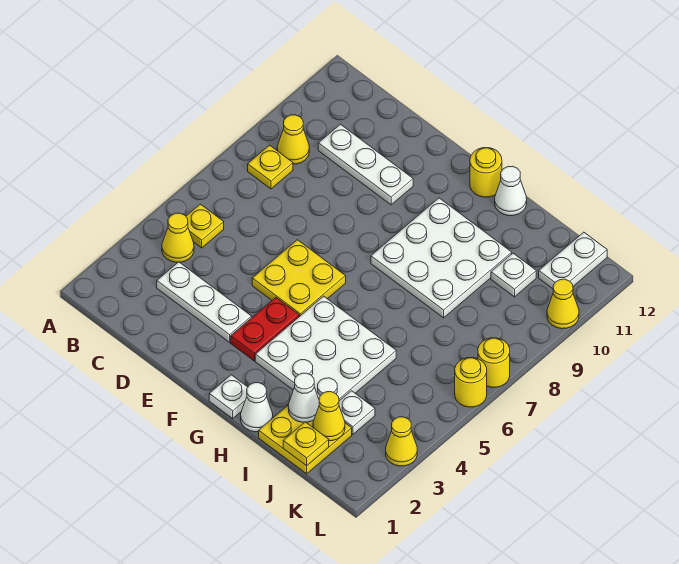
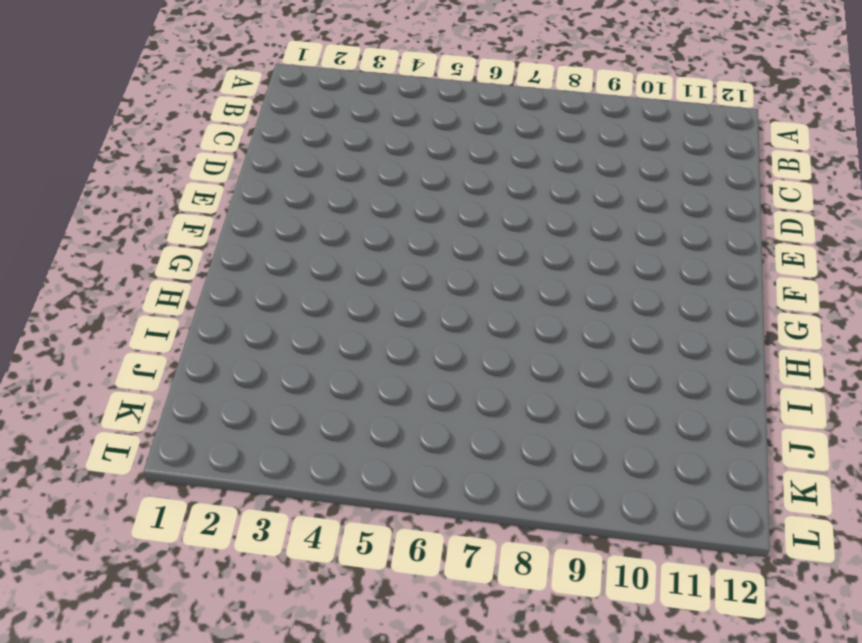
none -> yellow 1x1 cone [162,213,194,262]
none -> yellow 1x1 plate [186,204,224,248]
none -> yellow 1x1 plate [248,145,293,189]

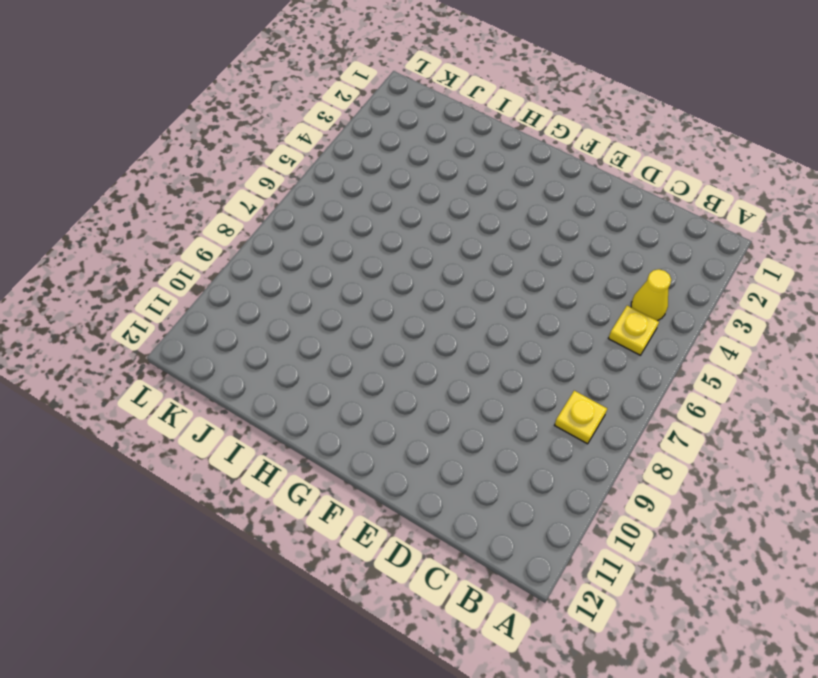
none -> yellow 1x1 cone [277,115,309,164]
none -> white 1x3 plate [157,262,252,342]
none -> white 1x3 plate [318,124,413,205]

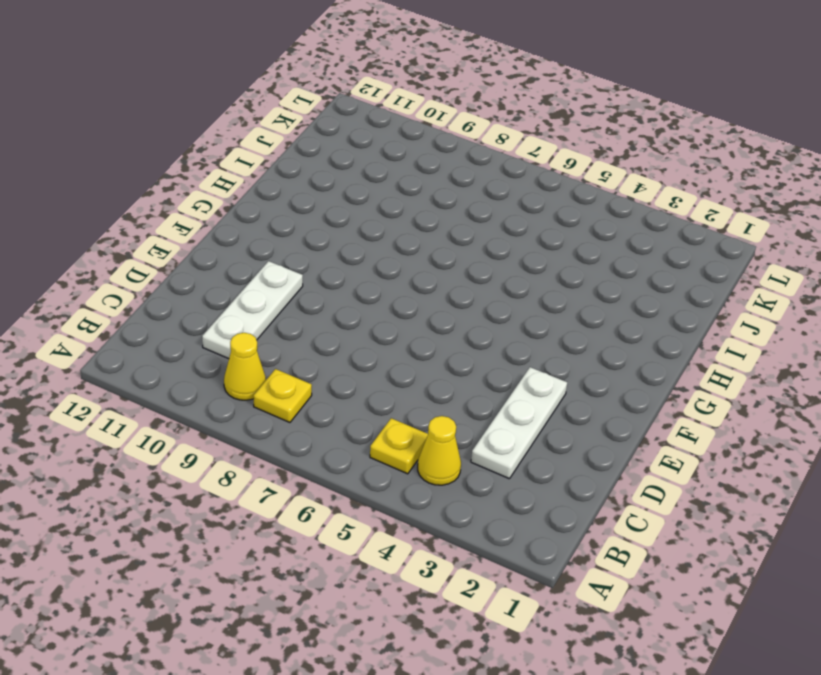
none -> yellow 2x2 plate [252,240,346,317]
none -> red 1x2 plate [231,298,299,361]
none -> white 1x1 plate [209,375,248,418]

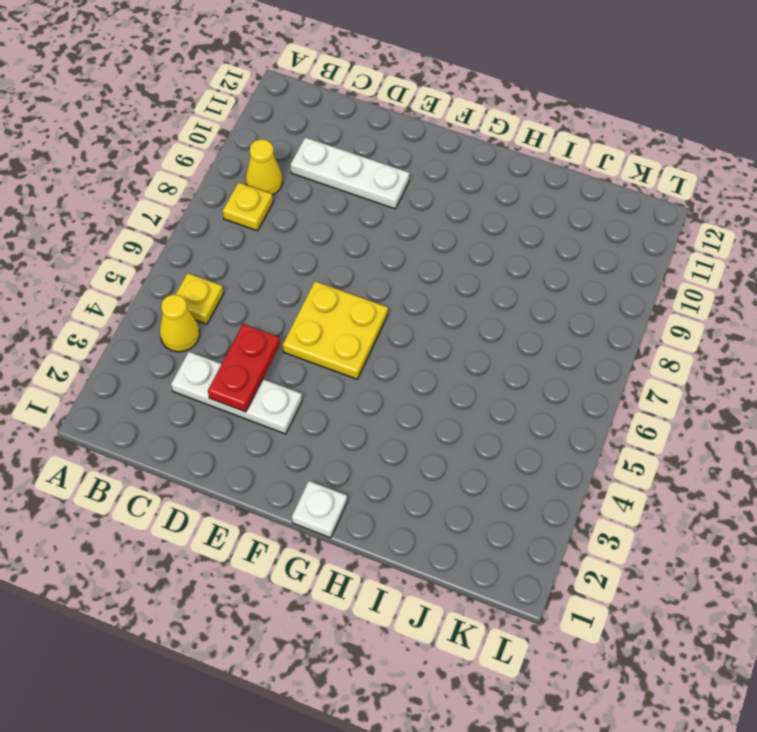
red 1x2 plate [208,324,280,412] -> red 1x2 plate moved to [231,298,299,361]
none -> white 3x3 plate [255,296,396,401]
none -> white 3x3 plate [371,198,512,318]
none -> yellow 1x1 round brick [470,148,502,197]

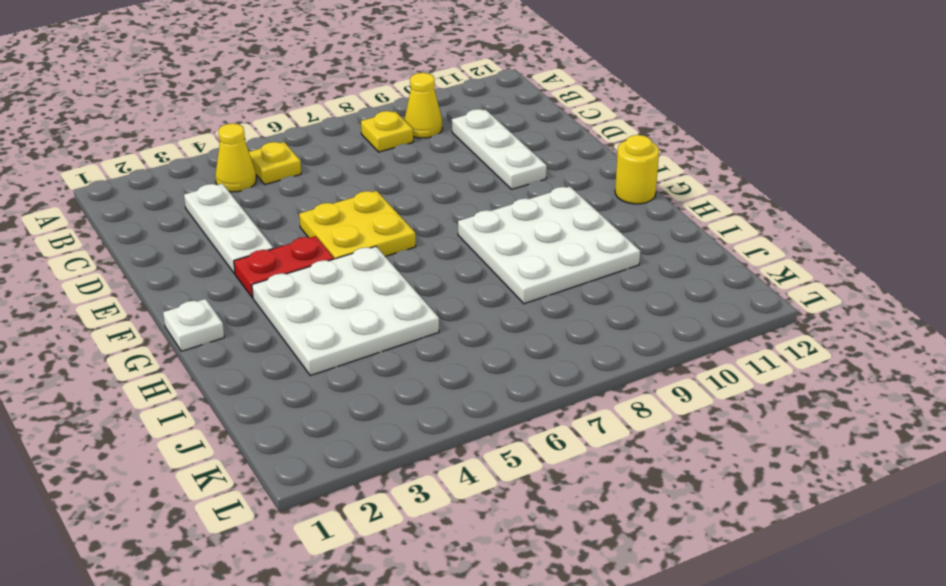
none -> white 1x1 cone [241,383,273,432]
none -> white 1x1 cone [495,166,527,216]
none -> yellow 2x2 plate [259,406,352,474]

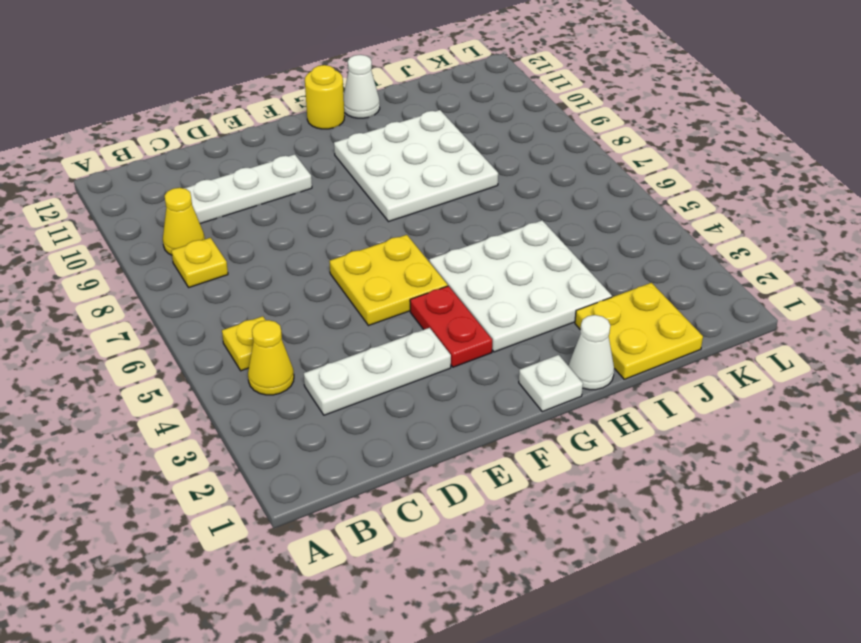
none -> white 1x1 plate [339,391,375,434]
none -> white 1x1 plate [491,253,536,297]
none -> white 1x2 plate [539,232,607,289]

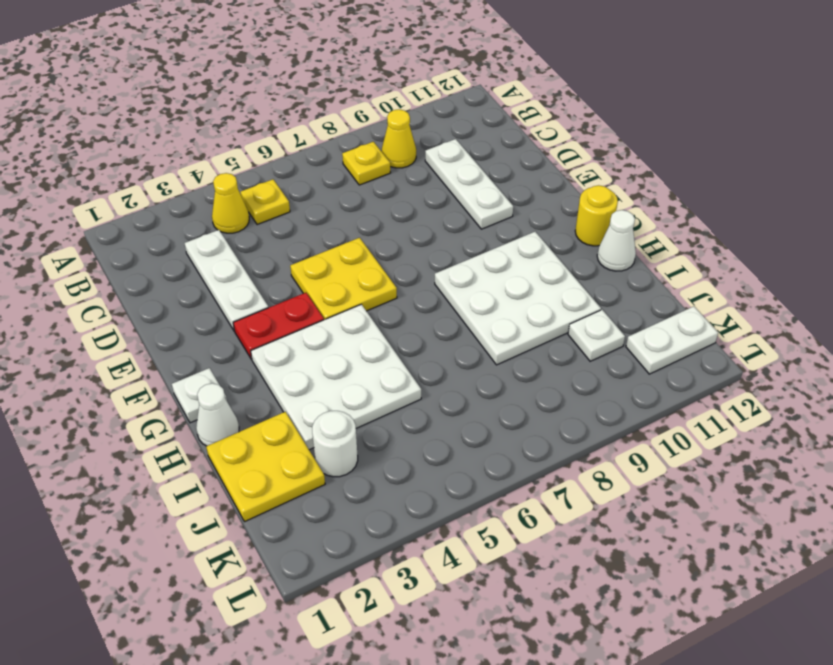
white 1x1 round brick [312,411,358,477] -> white 1x1 plate [339,391,375,434]
none -> yellow 1x1 cone [386,417,417,466]
none -> yellow 1x1 round brick [455,358,487,407]
none -> yellow 1x1 round brick [478,338,510,388]

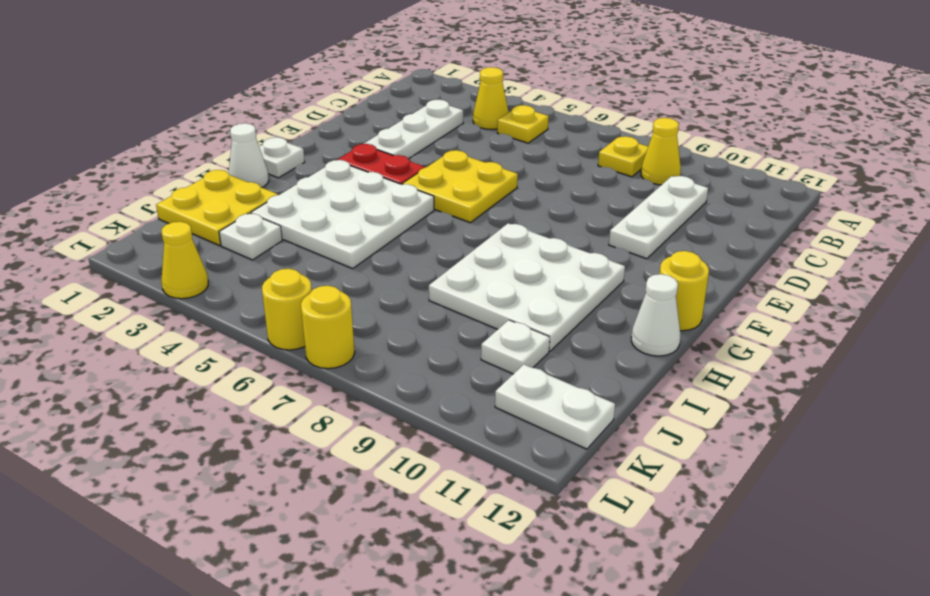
none -> yellow 1x1 cone [547,279,579,329]
none -> white 1x1 cone [288,373,319,422]
none -> yellow 1x1 plate [283,422,329,466]

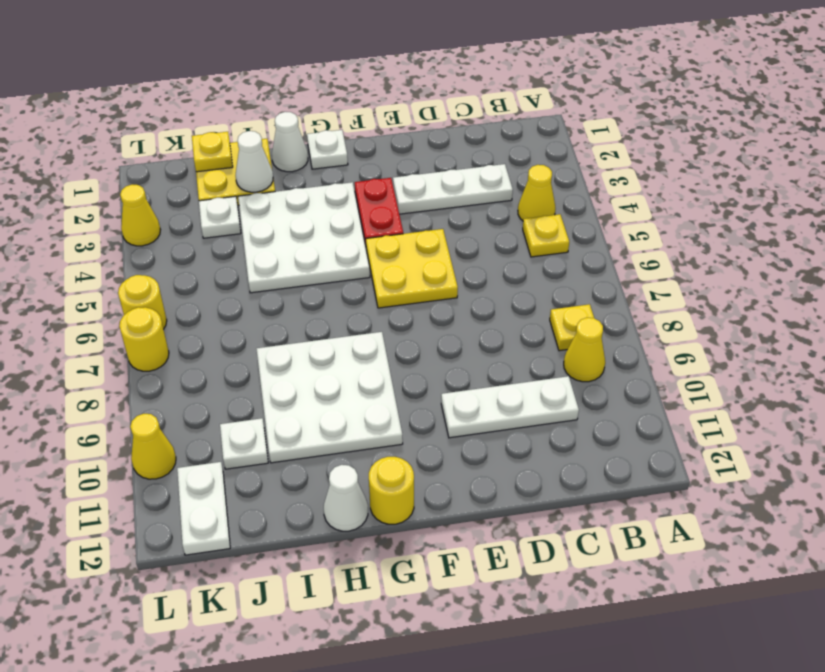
none -> yellow 1x1 cone [313,392,345,441]

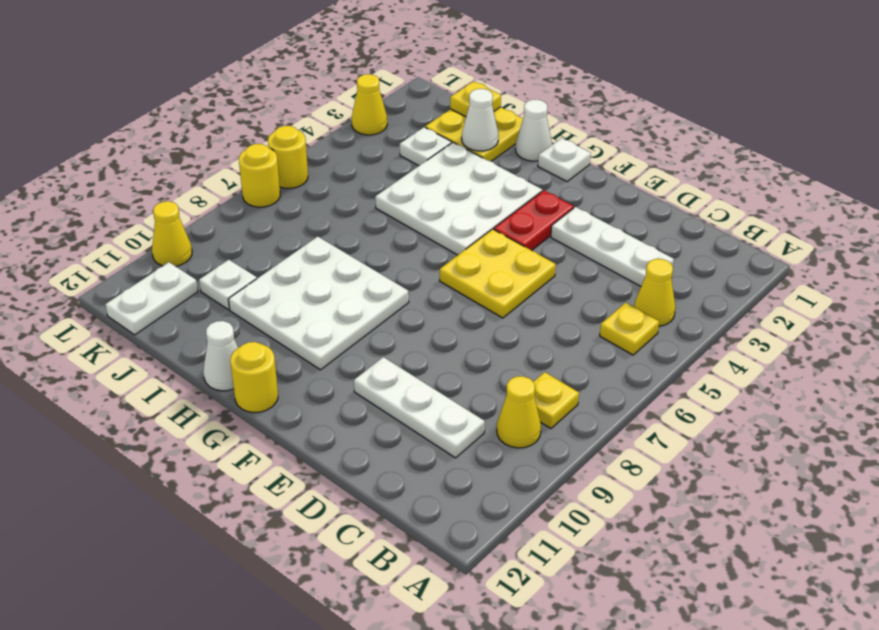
none -> yellow 1x1 cone [313,392,345,441]

